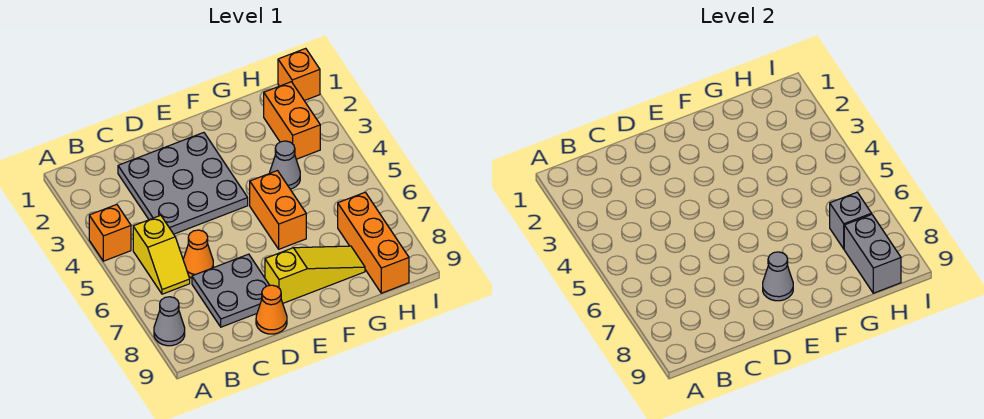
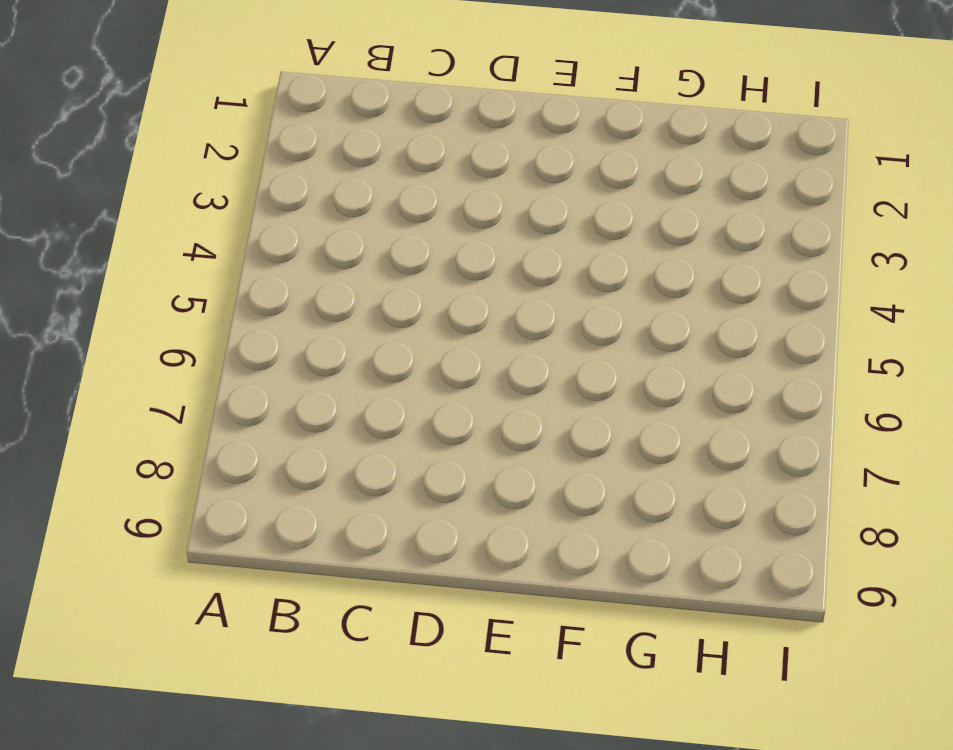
none -> orange 1x1 brick [89,205,131,261]
none -> grey 1x1 cone [154,297,185,346]
none -> yellow 1x2 slope [133,215,190,294]

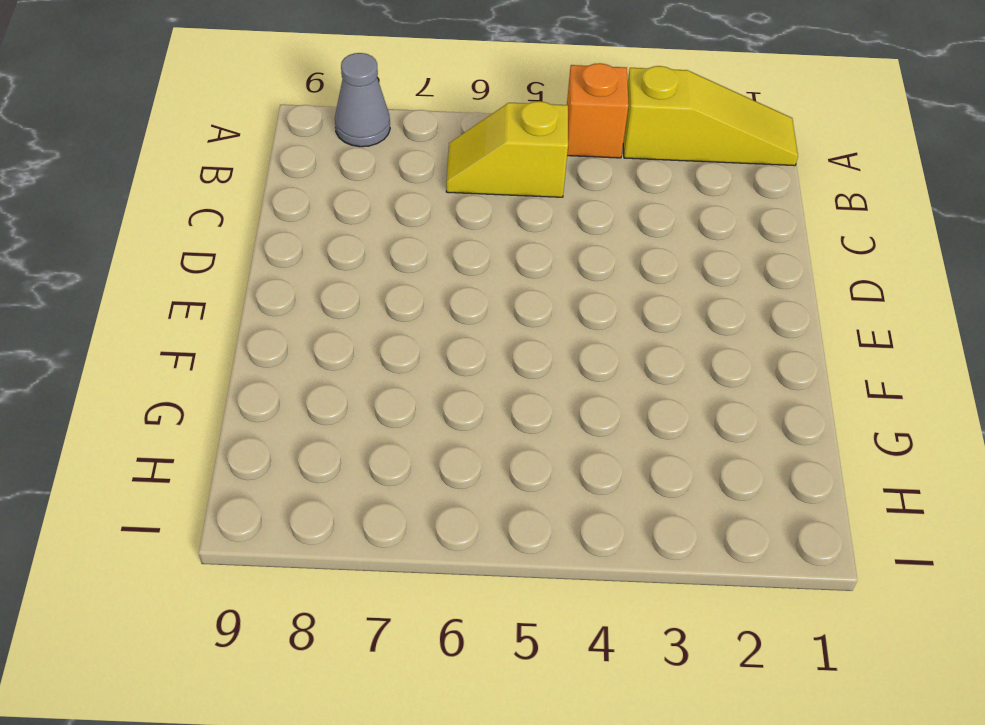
yellow 1x3 slope [623,66,798,166] -> yellow 1x3 slope turned to [265,246,365,303]
none -> grey 3x3 plate [118,133,248,234]
none -> orange 1x1 cone [183,230,213,278]
none -> grey 2x2 plate [192,254,270,327]

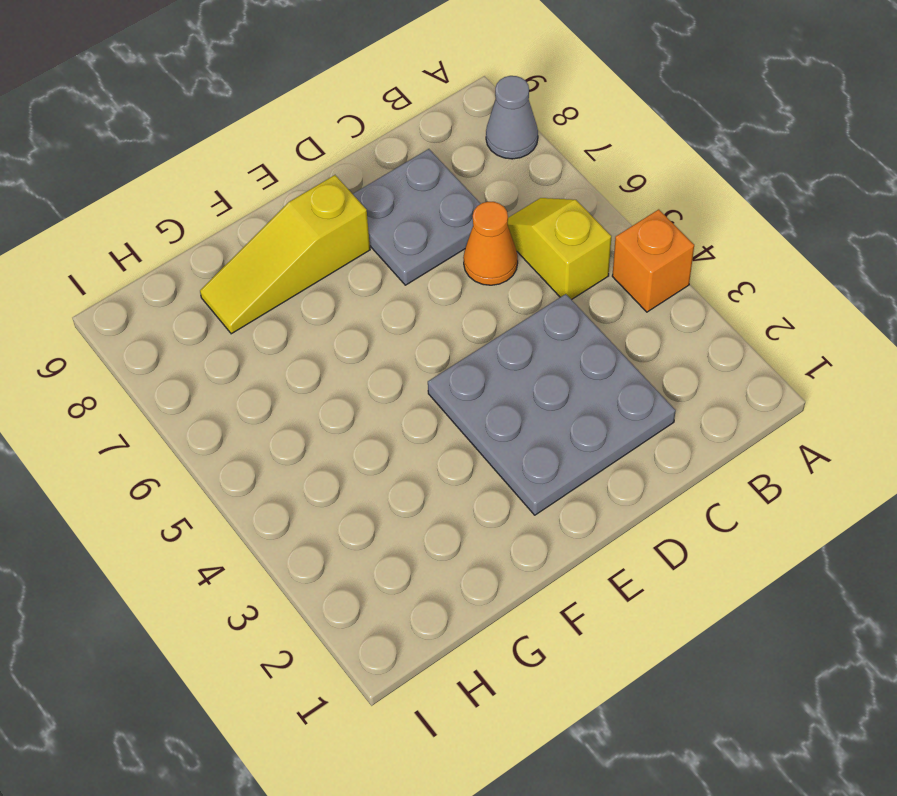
none -> orange 1x1 cone [256,285,287,334]
none -> orange 1x2 brick [250,171,306,249]
none -> grey 1x1 cone [270,141,300,189]

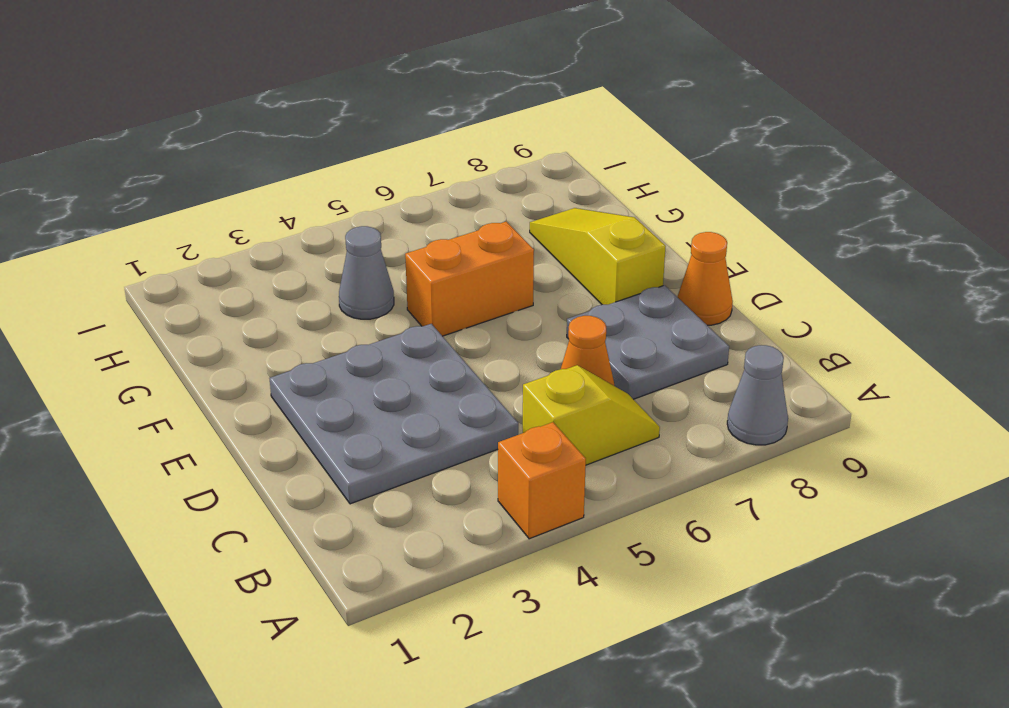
none -> orange 1x2 brick [264,82,320,159]
none -> orange 1x3 brick [338,192,409,293]
none -> orange 1x1 brick [278,48,320,101]

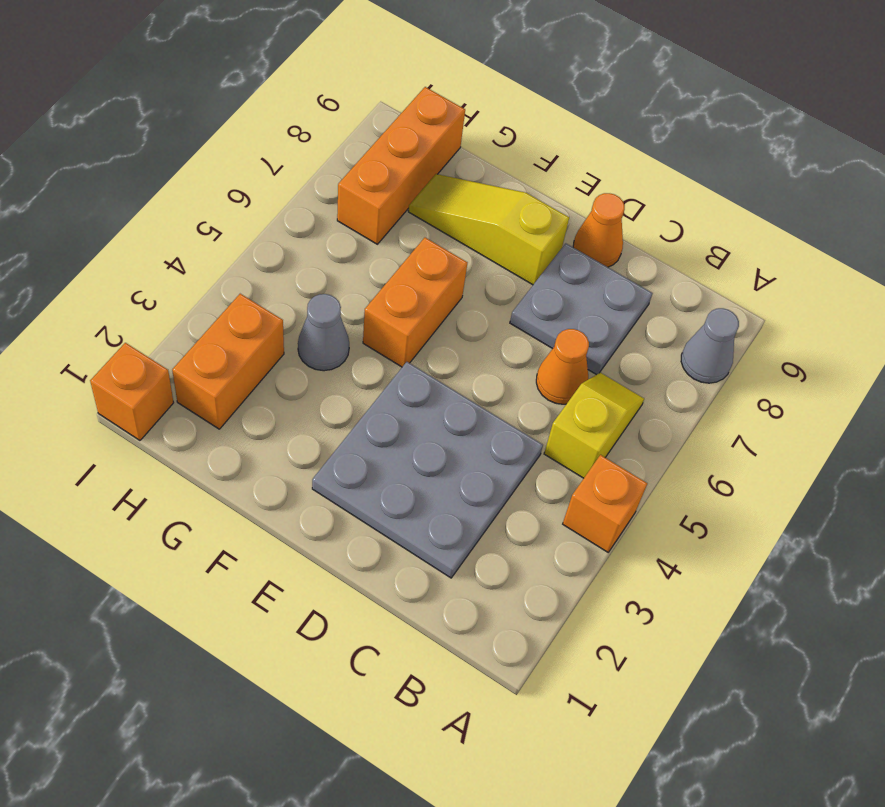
none -> grey 1x1 cone [763,252,793,301]
none -> grey 1x1 brick [830,192,871,249]
none -> grey 1x2 brick [844,214,901,293]

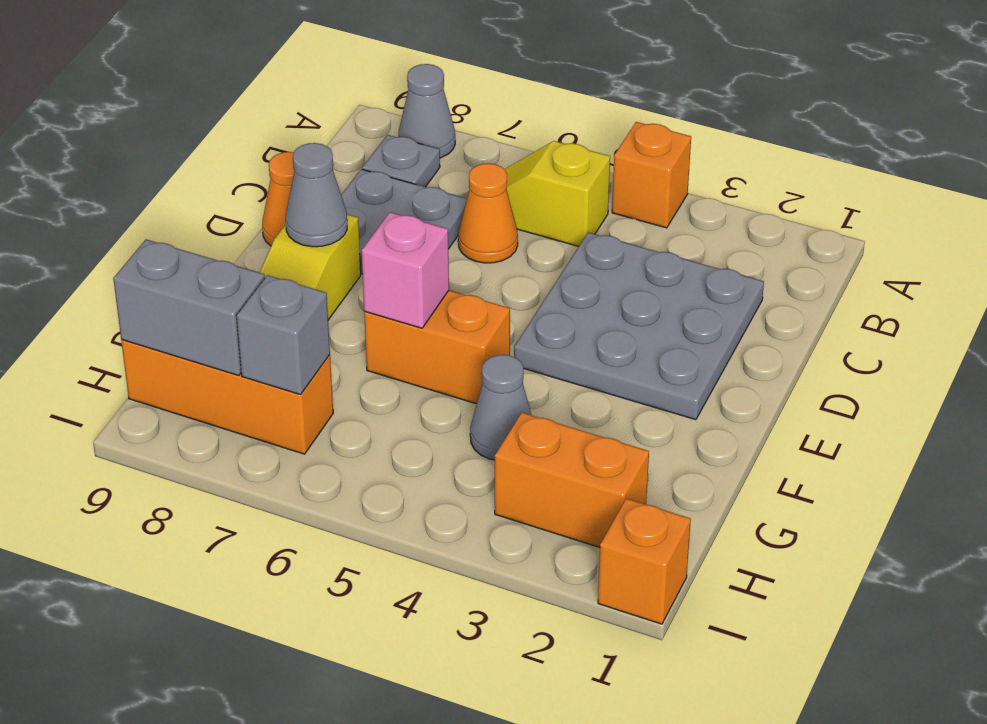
grey 1x1 plate [362,135,440,187] -> none
pink 1x1 brick [362,212,449,328] -> none

